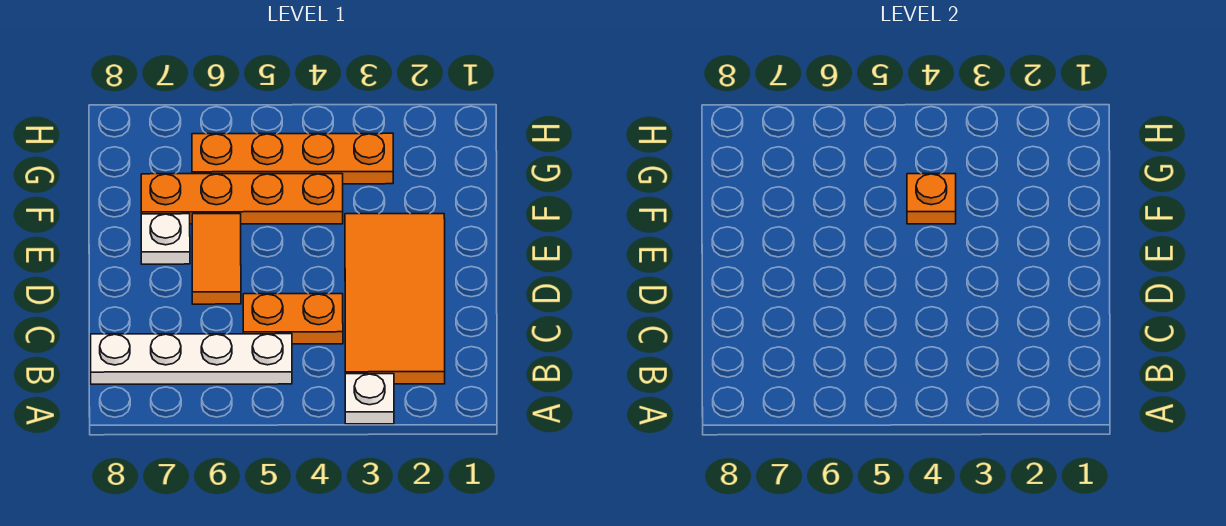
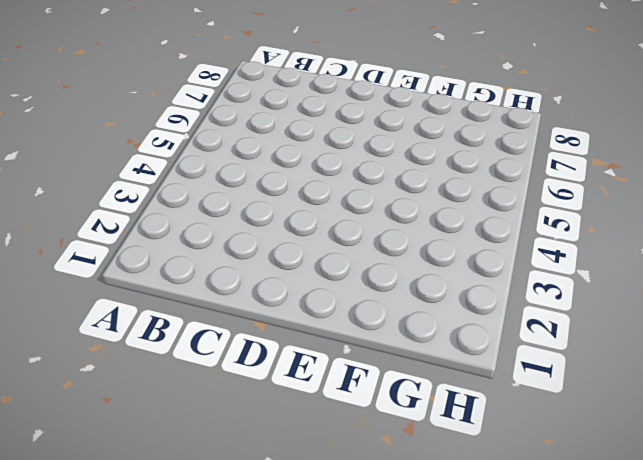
none -> white 1x1 plate [345,374,394,424]
none -> orange 2x4 tile [345,214,445,384]

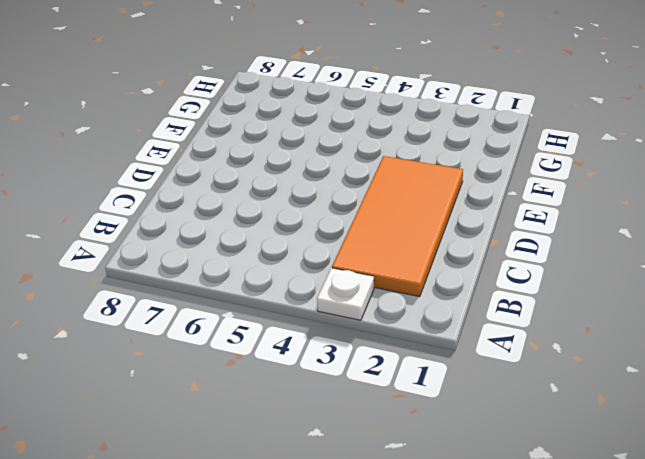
none -> white 1x4 plate [91,334,292,384]
none -> orange 1x2 plate [243,294,343,344]

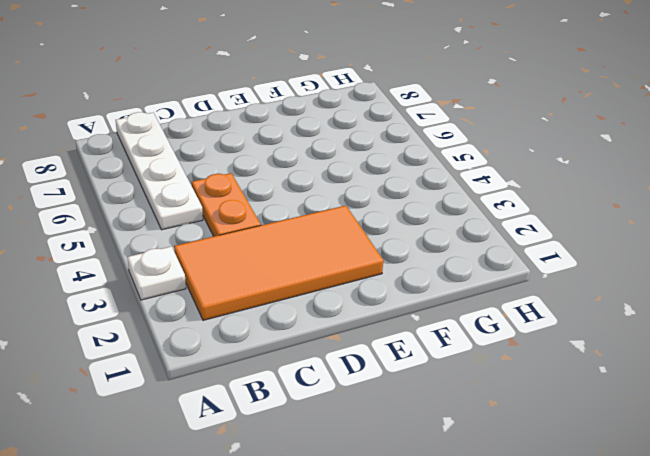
none -> orange 1x2 tile [192,214,241,304]
none -> white 1x1 plate [141,214,190,264]

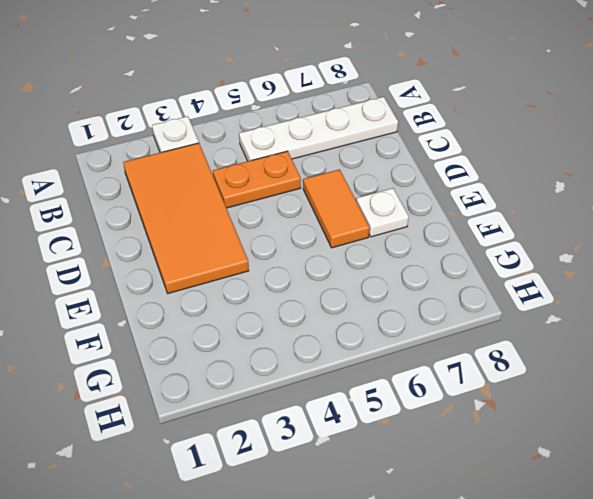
none -> orange 1x4 plate [141,174,343,224]
none -> orange 1x4 plate [192,133,393,184]

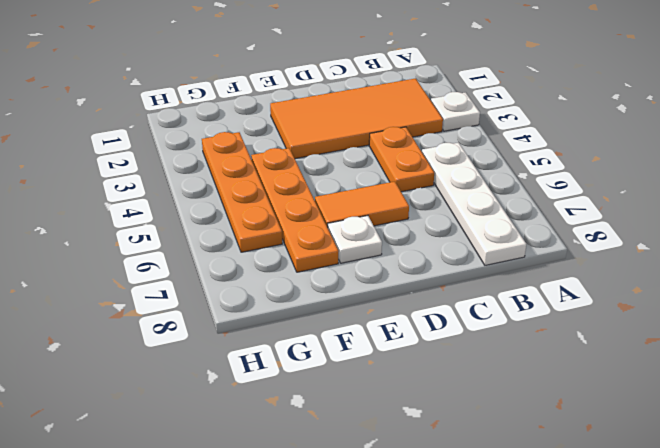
none -> orange 1x1 plate [907,174,956,224]

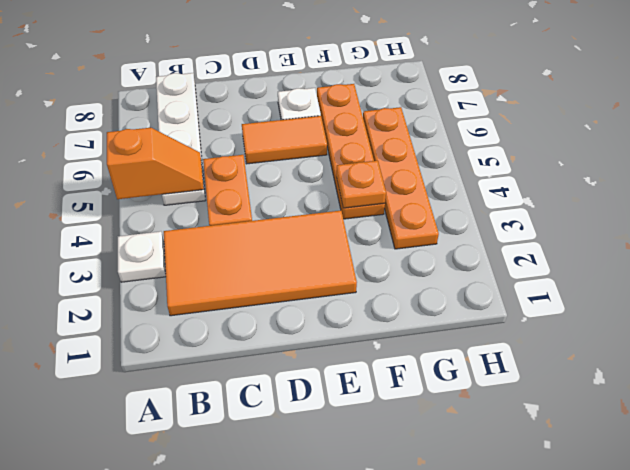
orange 1x2 slope [107,128,204,199] -> none

